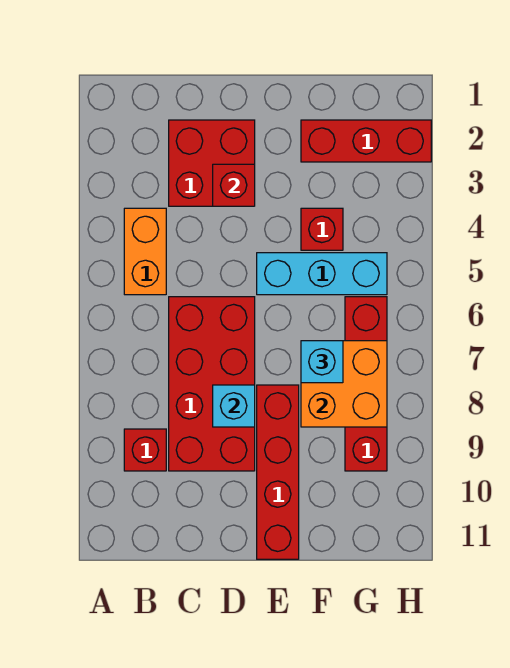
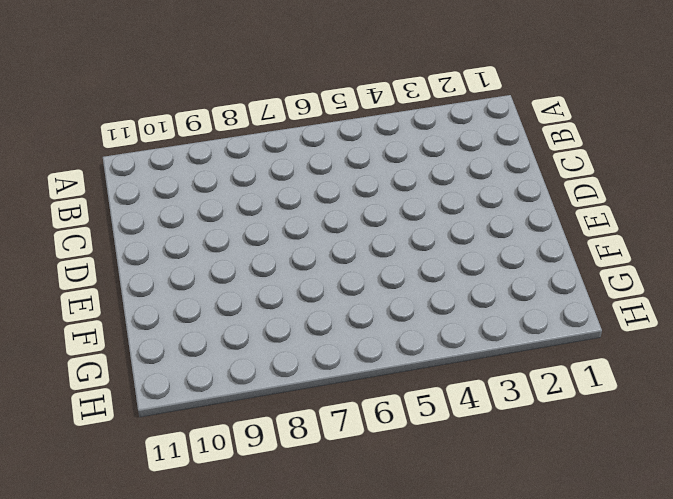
none -> orange 1x2 brick [124,208,166,295]
none -> red 1x1 brick [124,429,166,471]
none -> red 2x2 brick [169,120,255,206]

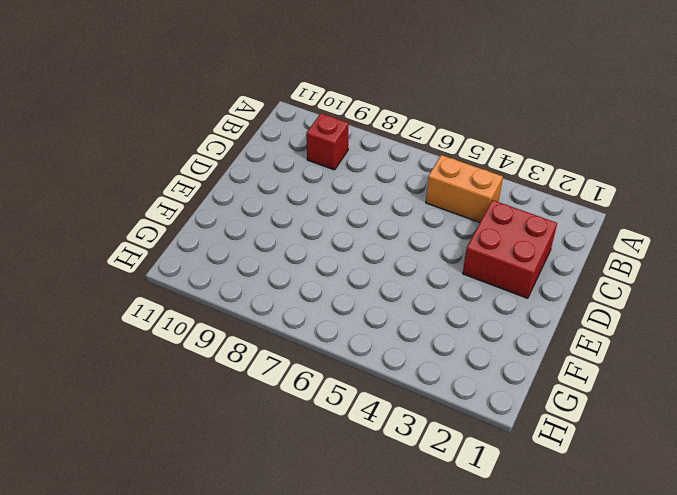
none -> red 2x4 brick [169,297,255,471]
none -> cyan 1x3 brick [257,253,387,295]
none -> red 1x4 brick [257,385,299,559]

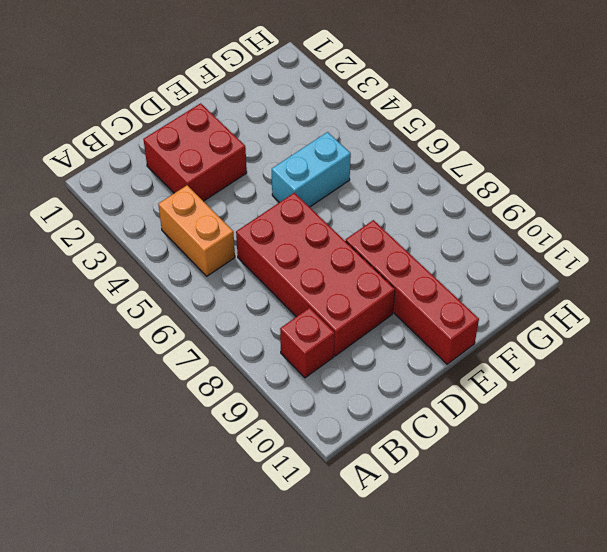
cyan 1x2 brick [272,132,351,207] -> cyan 1x3 brick [257,253,387,295]
none -> red 1x3 brick [301,120,431,162]
none -> red 1x1 brick [301,208,343,250]
none -> red 1x4 brick [345,297,387,471]

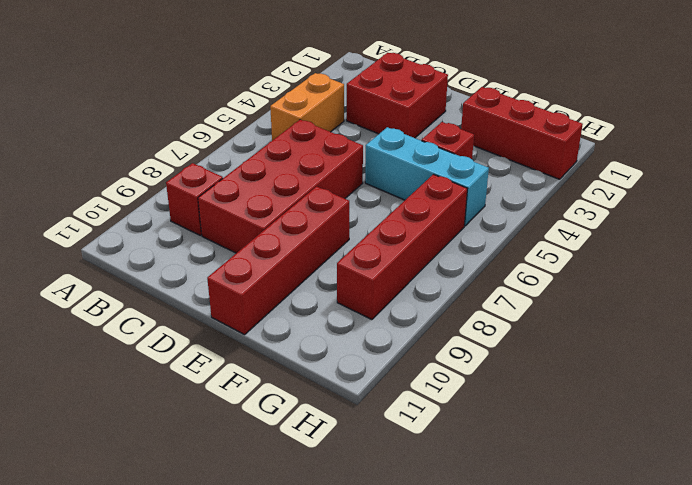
none -> red 1x1 brick [213,164,255,206]
none -> cyan 1x1 brick [213,385,255,427]
none -> orange 2x2 brick [301,341,387,427]

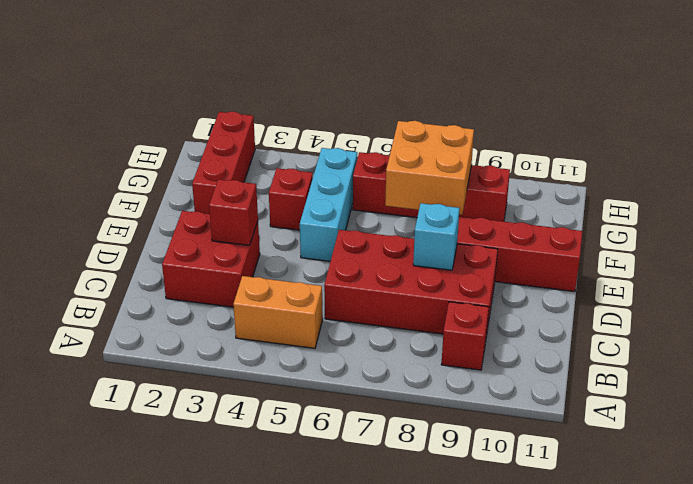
none -> cyan 1x1 brick [301,341,343,383]

